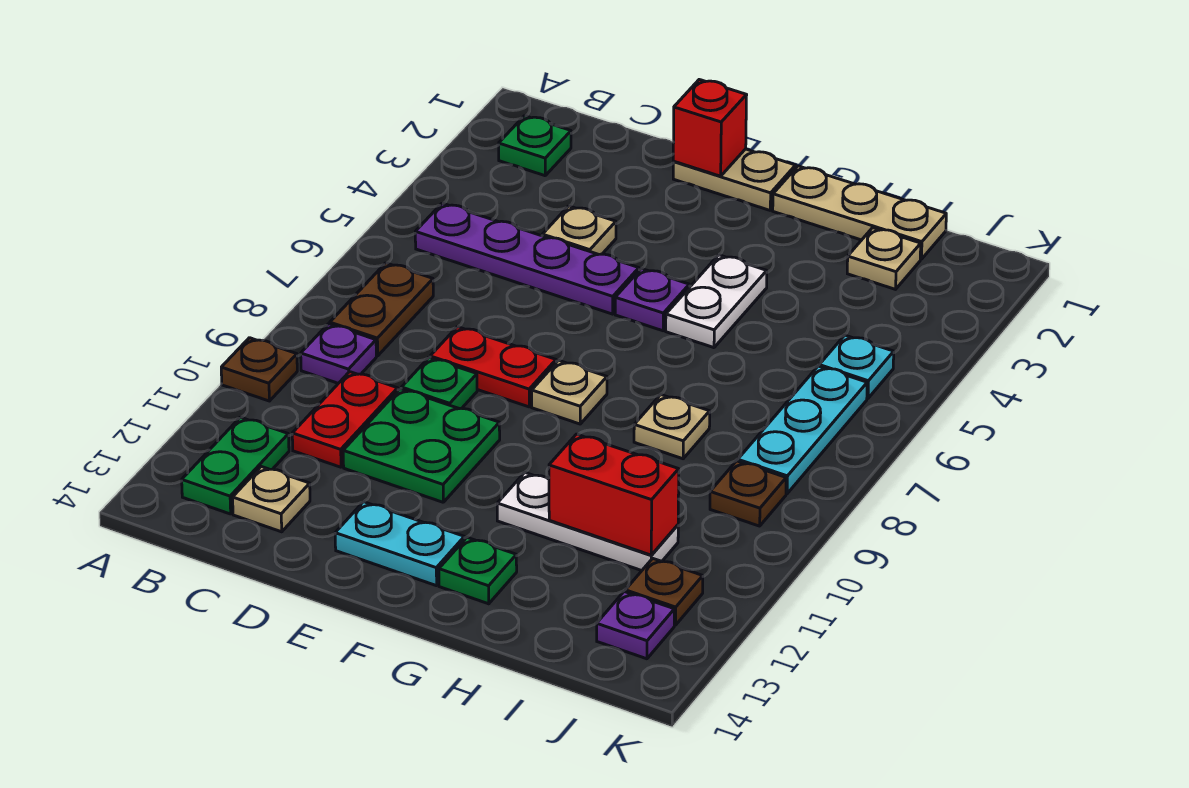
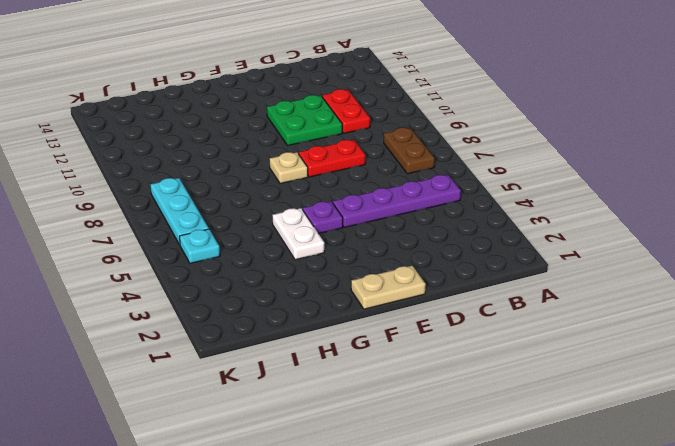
none -> brown 1x1 plate [221,338,297,401]
none -> green 1x1 plate [499,116,571,176]
none -> purple 1x1 plate [301,324,376,383]

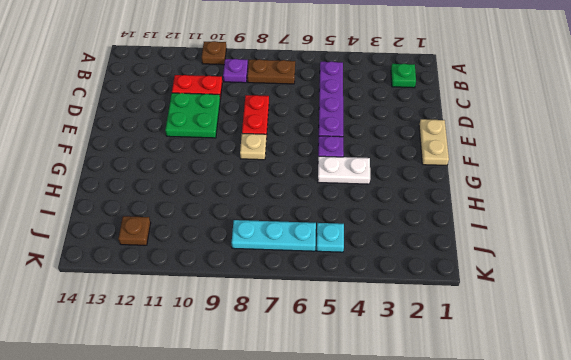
none -> green 1x2 plate [182,417,289,514]
none -> tan 1x1 plate [233,467,310,532]
none -> tan 1x1 plate [542,206,616,254]

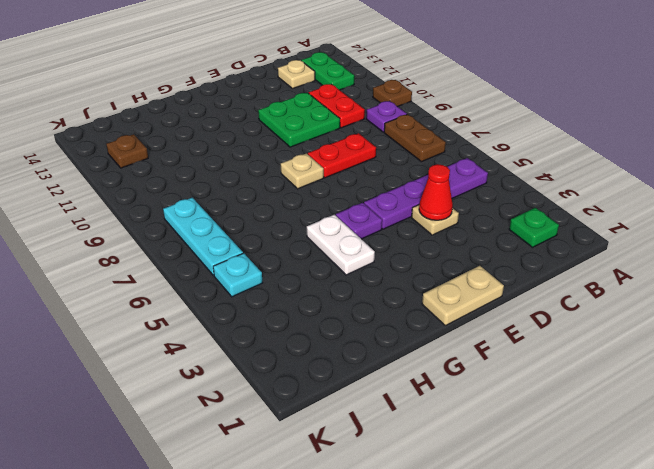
red 1x1 cone [419,164,453,220] -> none
none -> green 1x1 plate [401,358,477,409]
none -> cyan 1x2 plate [335,502,464,586]
none -> tan 1x3 plate [773,166,946,259]

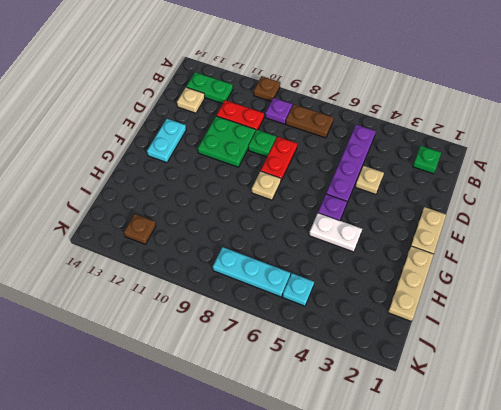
none -> white 1x3 plate [497,473,678,571]
none -> green 1x1 plate [439,538,517,604]
none -> tan 1x1 plate [634,395,710,459]

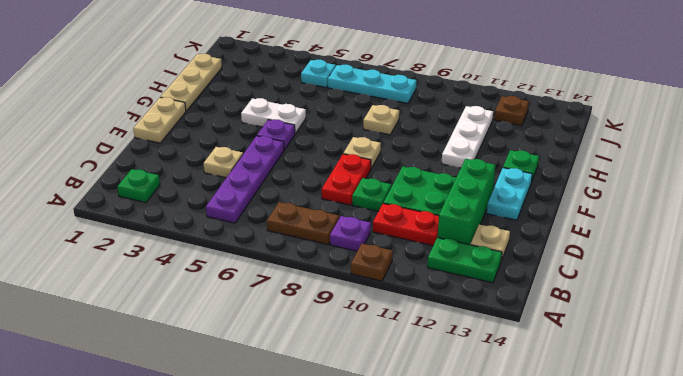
green 1x3 brick [438,159,495,245] -> none
none -> tan 1x1 plate [847,228,921,289]
none -> brown 1x1 plate [710,461,786,526]
none -> purple 1x1 plate [597,592,674,659]

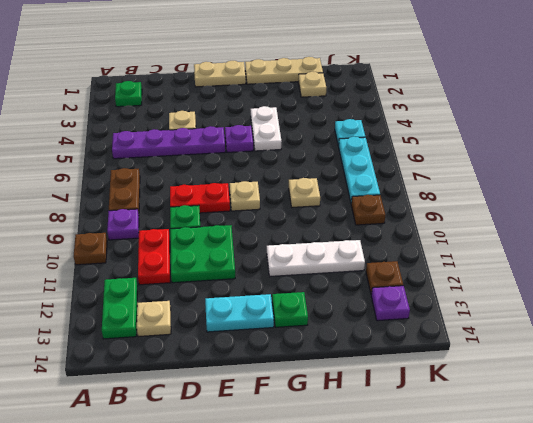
none -> red 1x1 brick [673,80,747,176]
none -> red 1x2 brick [549,434,679,555]

